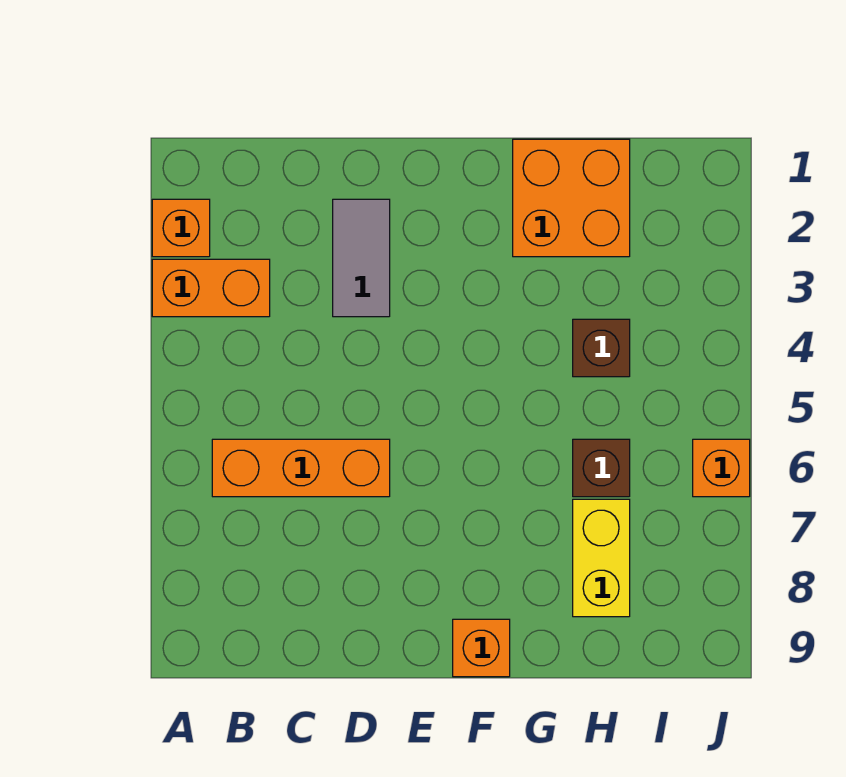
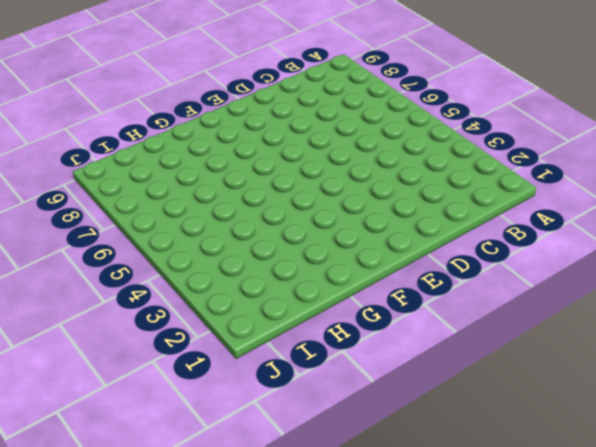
none -> orange 1x1 brick [152,199,210,257]
none -> orange 1x2 brick [152,259,270,317]

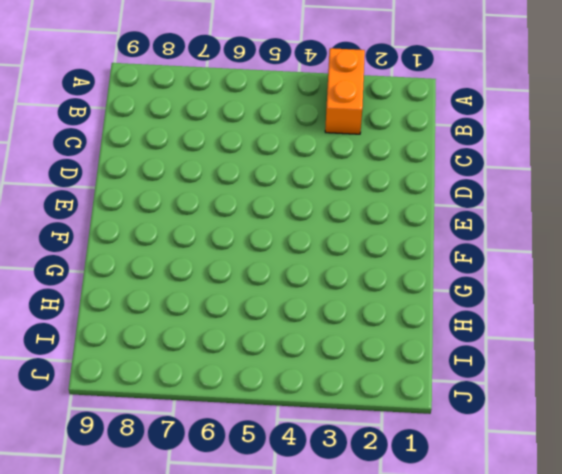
none -> orange 1x1 brick [152,199,210,257]
none -> orange 1x3 brick [212,439,390,497]

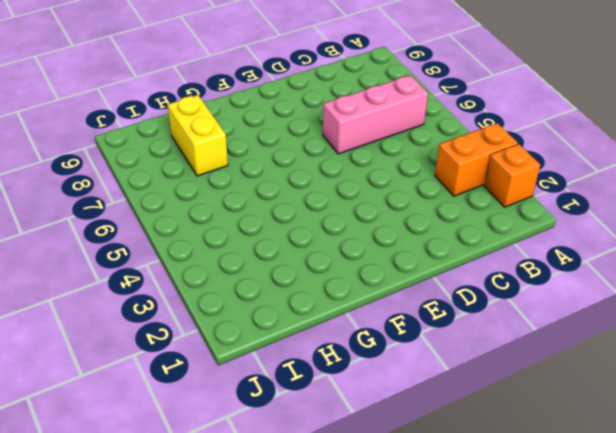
pink 1x3 brick [323,75,428,154] -> orange 1x3 brick [212,439,390,497]
none -> grey 1x2 tile [333,199,390,317]
none -> orange 1x1 brick [453,619,510,677]

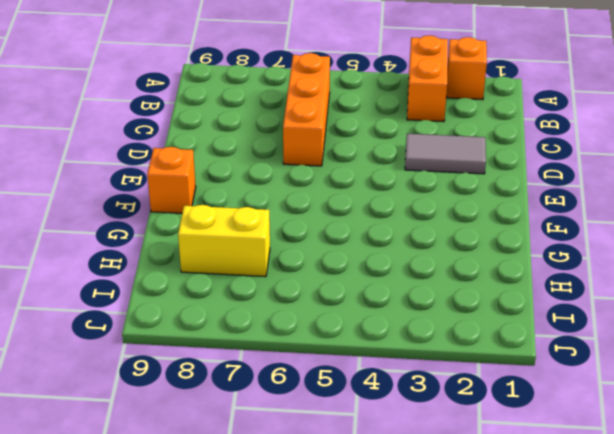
none -> orange 2x2 brick [513,139,630,257]
none -> brown 1x1 brick [573,319,630,377]

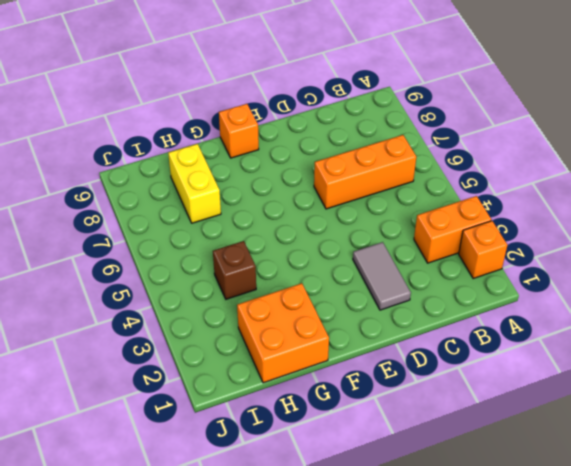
none -> brown 1x1 brick [573,439,630,497]
none -> orange 1x1 brick [693,439,750,497]

